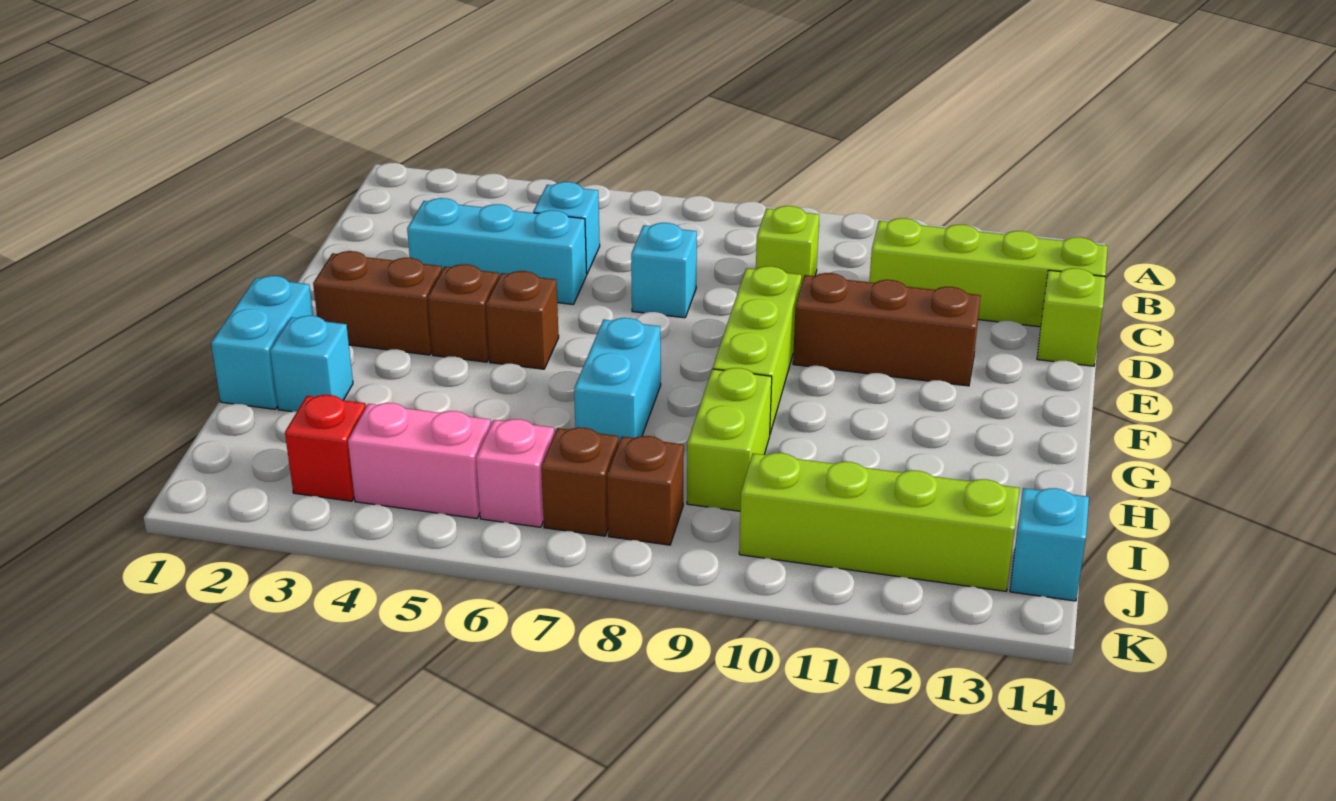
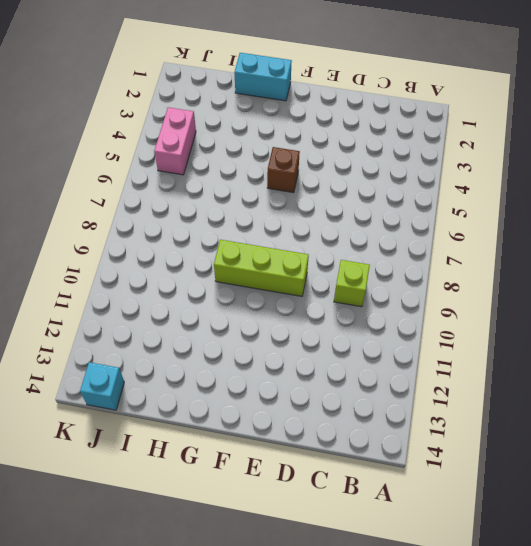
none -> cyan 1x1 brick [533,182,600,274]
none -> lime 1x4 brick [869,218,1108,327]
none -> cyan 1x3 brick [407,198,587,304]

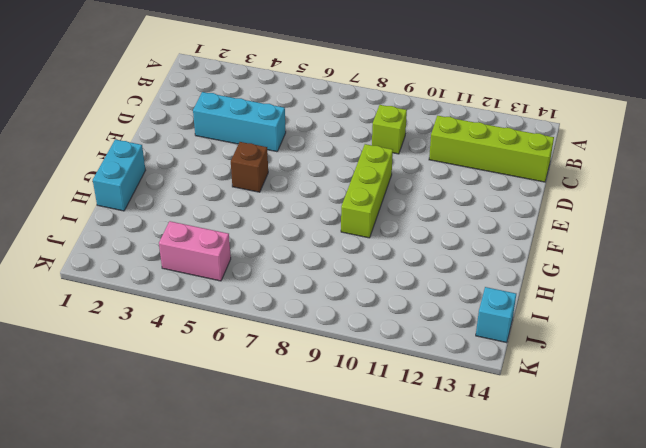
none -> cyan 1x1 brick [533,182,600,274]
none -> cyan 1x1 brick [631,223,697,318]
none -> lime 1x1 brick [1037,268,1105,366]

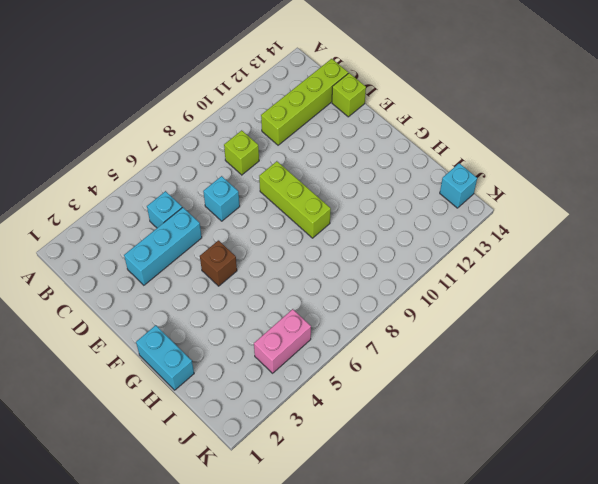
none -> brown 1x3 brick [793,273,981,386]
none -> brown 1x2 brick [313,251,442,355]
none -> brown 1x1 brick [428,264,499,362]

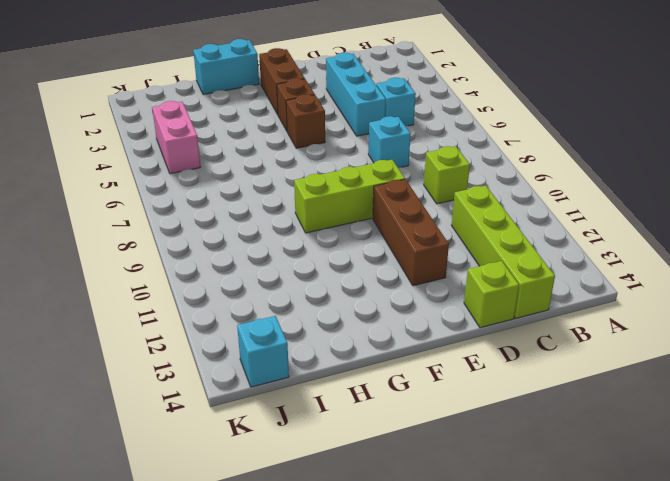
none -> cyan 1x2 brick [574,318,661,442]
none -> cyan 1x1 brick [270,316,353,412]
none -> lime 1x2 brick [687,368,772,511]

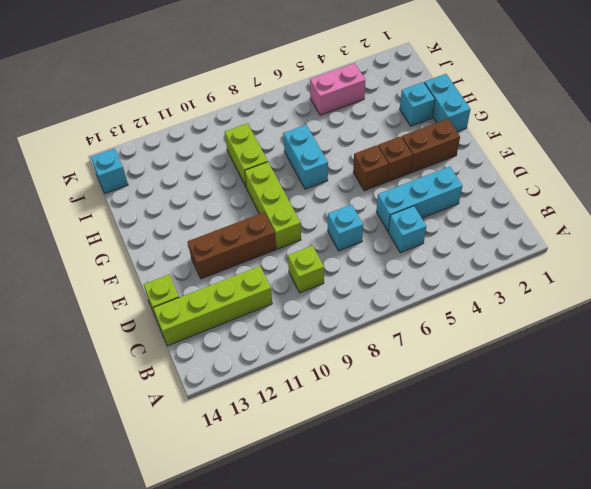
none -> red 1x1 brick [285,395,366,501]
none -> pink 1x1 brick [476,419,555,527]
none -> brown 1x1 brick [541,427,619,536]

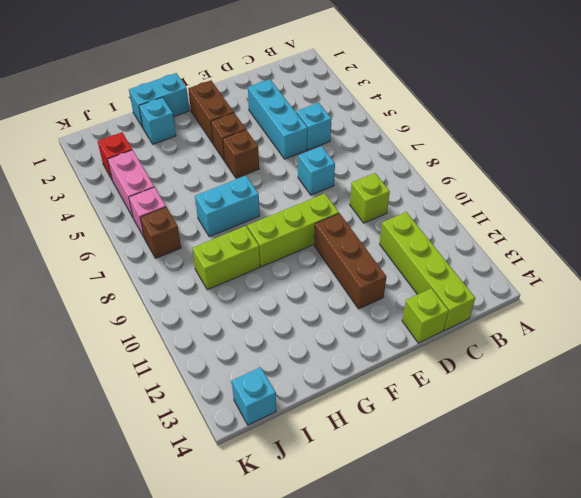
none -> brown 1x1 brick [607,436,684,545]
none -> lime 1x4 brick [739,453,1020,591]

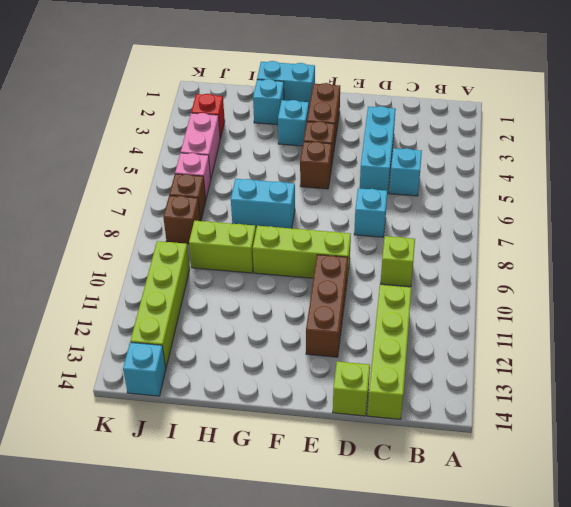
cyan 1x1 brick [278,100,309,146] -> none

